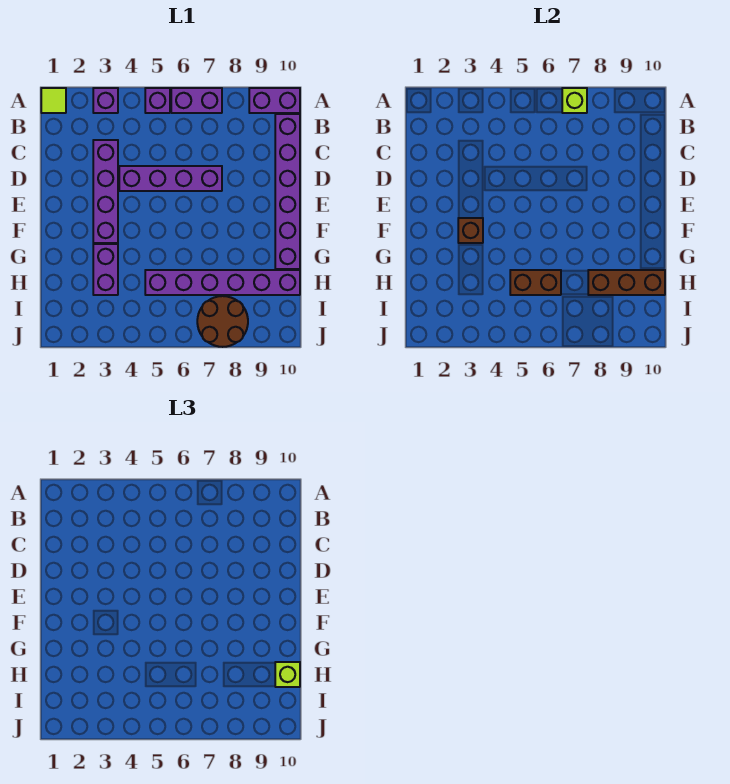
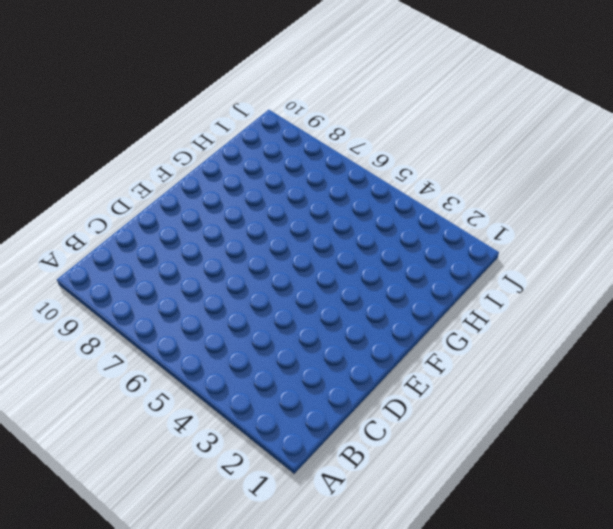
none -> lime 1x1 tile [41,88,66,113]
none -> purple 1x1 brick [93,88,118,113]
none -> purple 1x1 brick [145,88,170,113]

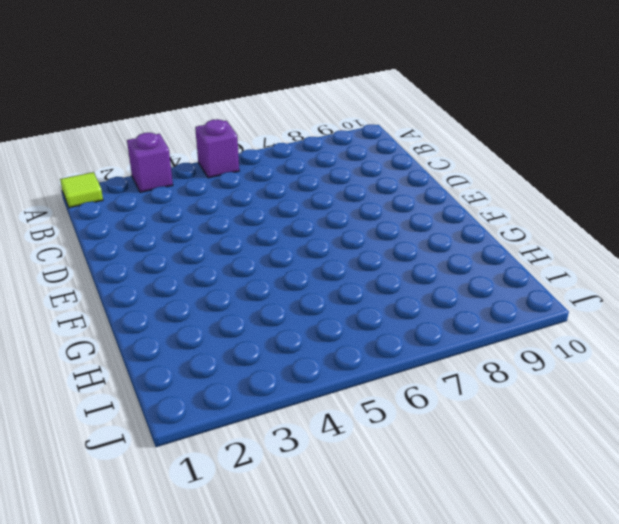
none -> purple 1x2 brick [171,88,222,113]
none -> purple 1x2 brick [249,88,300,113]
none -> purple 1x6 brick [275,114,300,269]

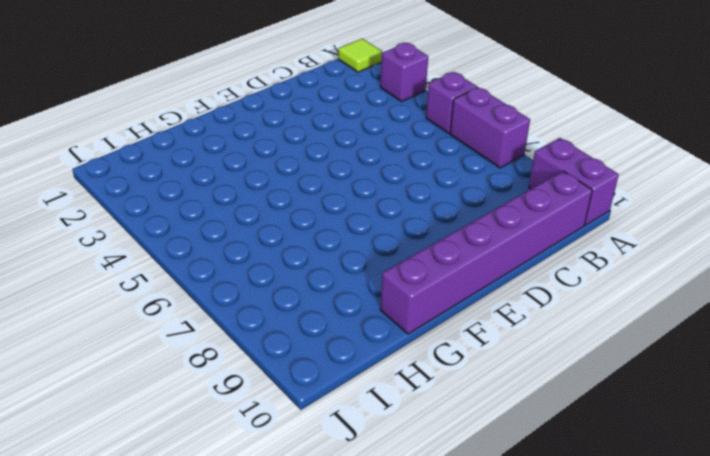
none -> purple 1x4 brick [93,140,118,243]
none -> purple 1x4 brick [119,166,222,191]
none -> purple 1x2 brick [93,244,118,295]

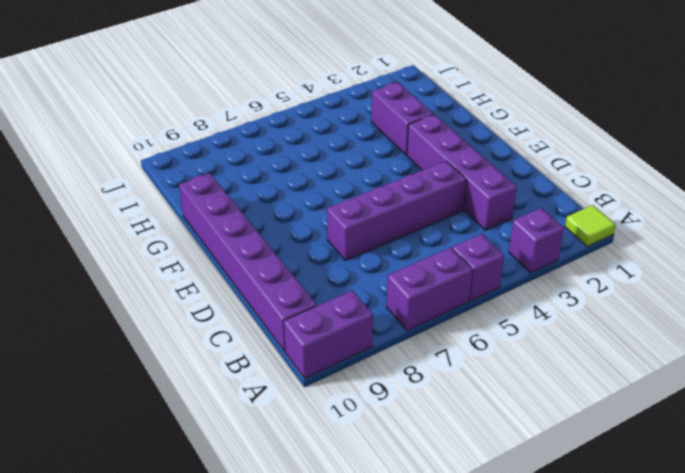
none -> purple 1x6 brick [145,270,300,295]
none -> brown 2x2 round brick [197,296,248,347]
none -> lime 1x1 brick [562,88,587,113]

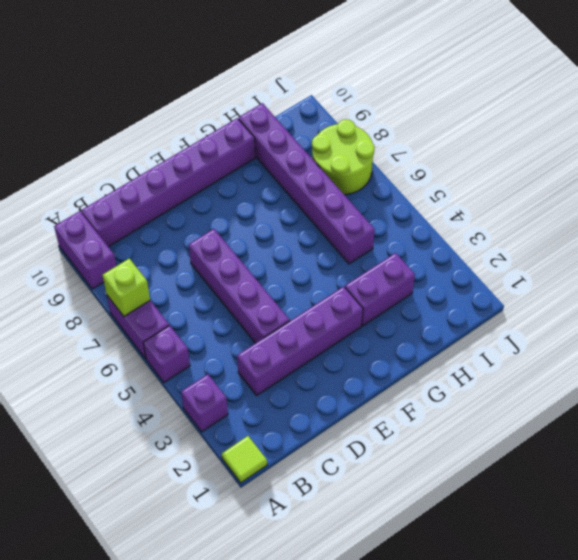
lime 2x2 round brick [312,119,375,195] -> brown 2x2 round brick [197,296,248,347]
none -> brown 1x1 brick [458,218,483,243]
none -> brown 1x2 brick [510,270,561,295]
none -> brown 1x3 brick [588,270,665,295]

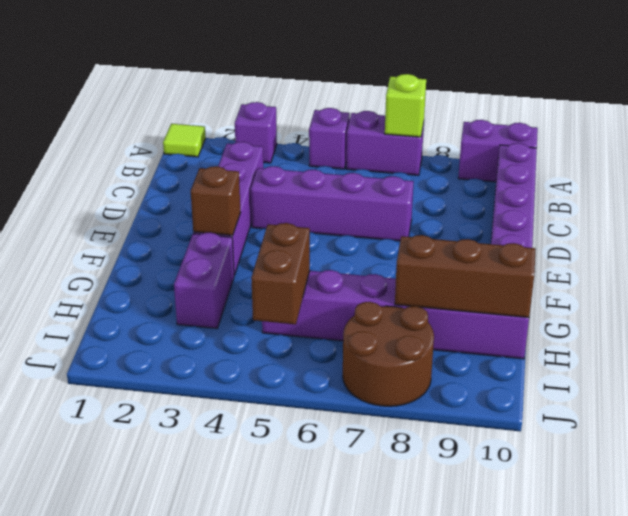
brown 1x2 brick [251,223,310,324] -> brown 1x2 brick turned to [510,270,561,295]
none -> lime 1x1 brick [275,662,300,687]

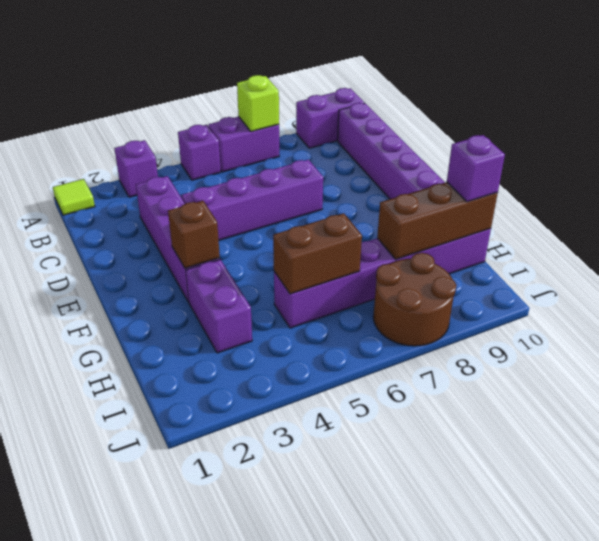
purple 1x1 brick [447,135,505,202] -> lime 1x1 brick [275,662,300,687]

